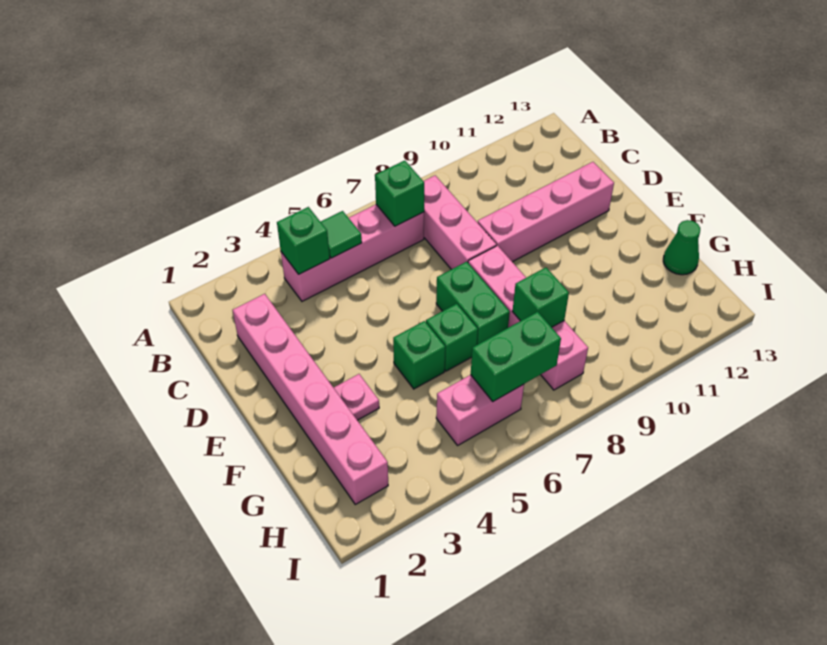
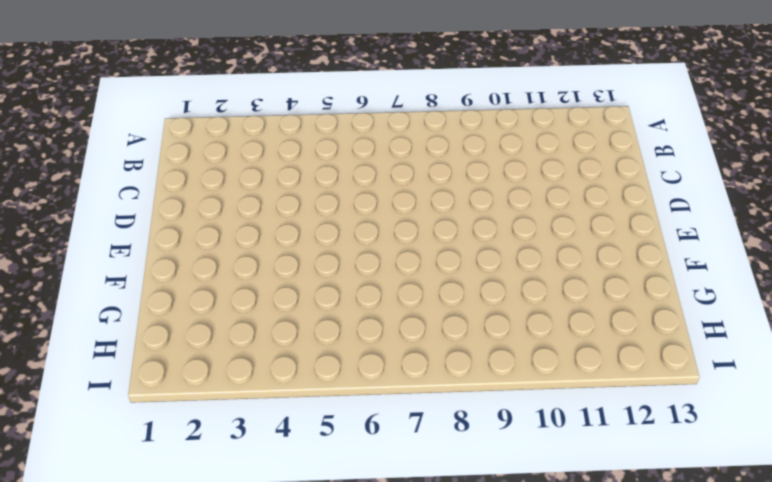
none -> pink 1x4 brick [281,205,424,301]
none -> pink 1x3 brick [424,176,496,269]
none -> pink 1x6 brick [233,294,388,504]

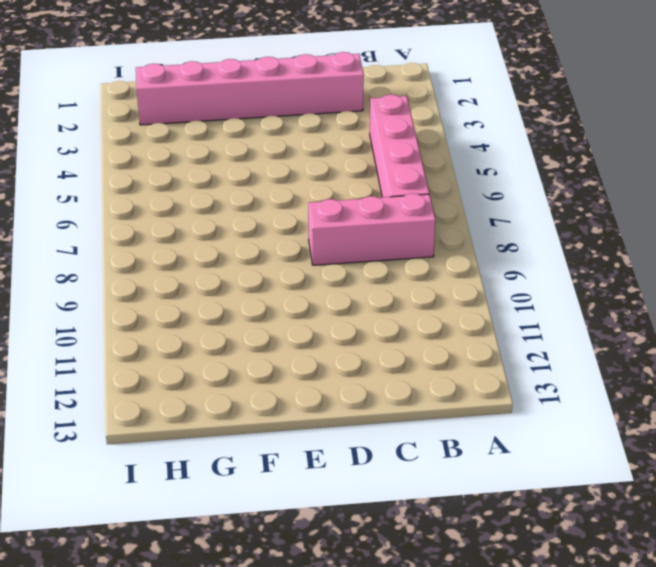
none -> pink 1x4 brick [478,162,614,262]
none -> green 1x2 brick [436,262,510,345]
none -> pink 1x4 brick [468,246,588,390]

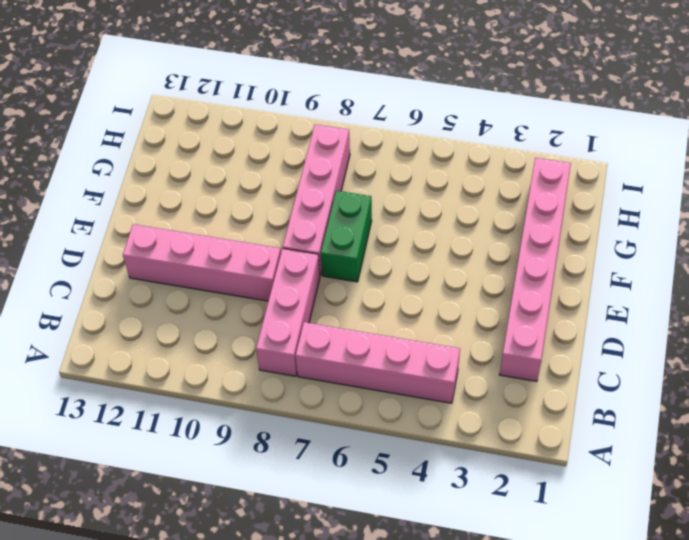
none -> pink 1x1 plate [334,374,379,420]
none -> green 1x1 brick [393,321,445,389]
none -> green 1x1 brick [426,304,478,371]

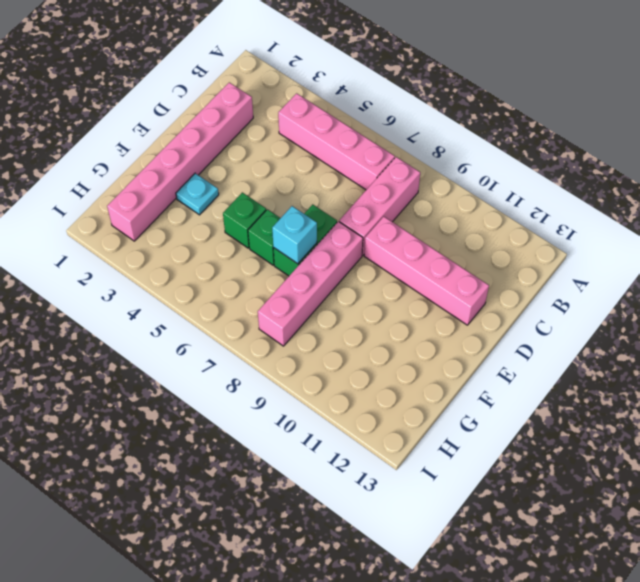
cyan 1x1 plate [176,173,219,215] -> pink 1x1 plate [334,374,379,420]
cyan 1x1 brick [272,206,317,264] -> none
none -> green 1x1 cone [663,220,700,275]
none -> pink 1x2 brick [436,375,524,445]
none -> green 1x1 brick [277,207,330,274]

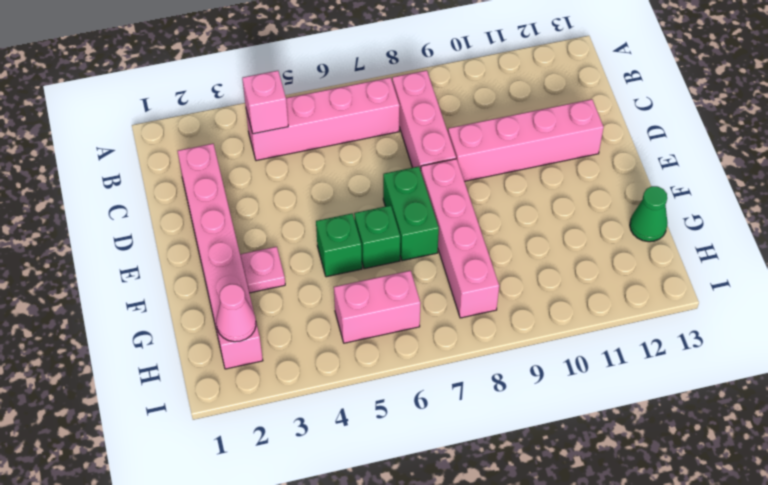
pink 1x1 brick [242,71,288,134] -> green 1x1 brick [277,207,330,274]
pink 1x1 cone [216,284,256,342] -> none
none -> green 1x1 tile [321,211,362,258]
none -> green 1x1 brick [375,161,424,226]
none -> green 1x1 brick [512,268,569,327]

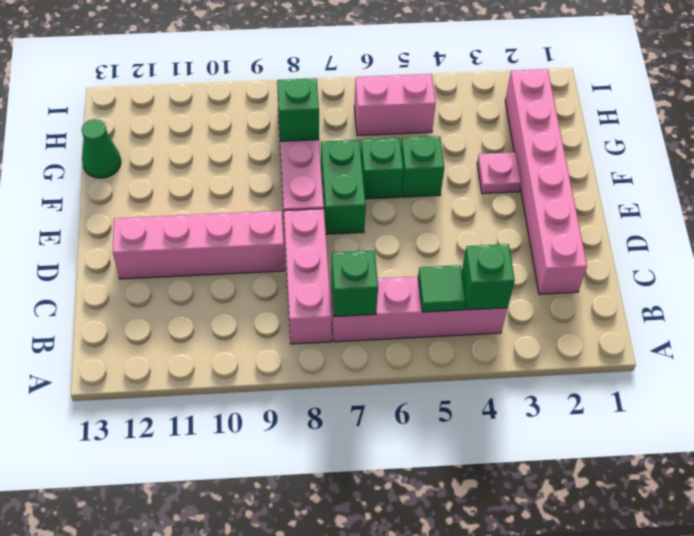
none -> green 1x2 brick [471,312,561,401]

